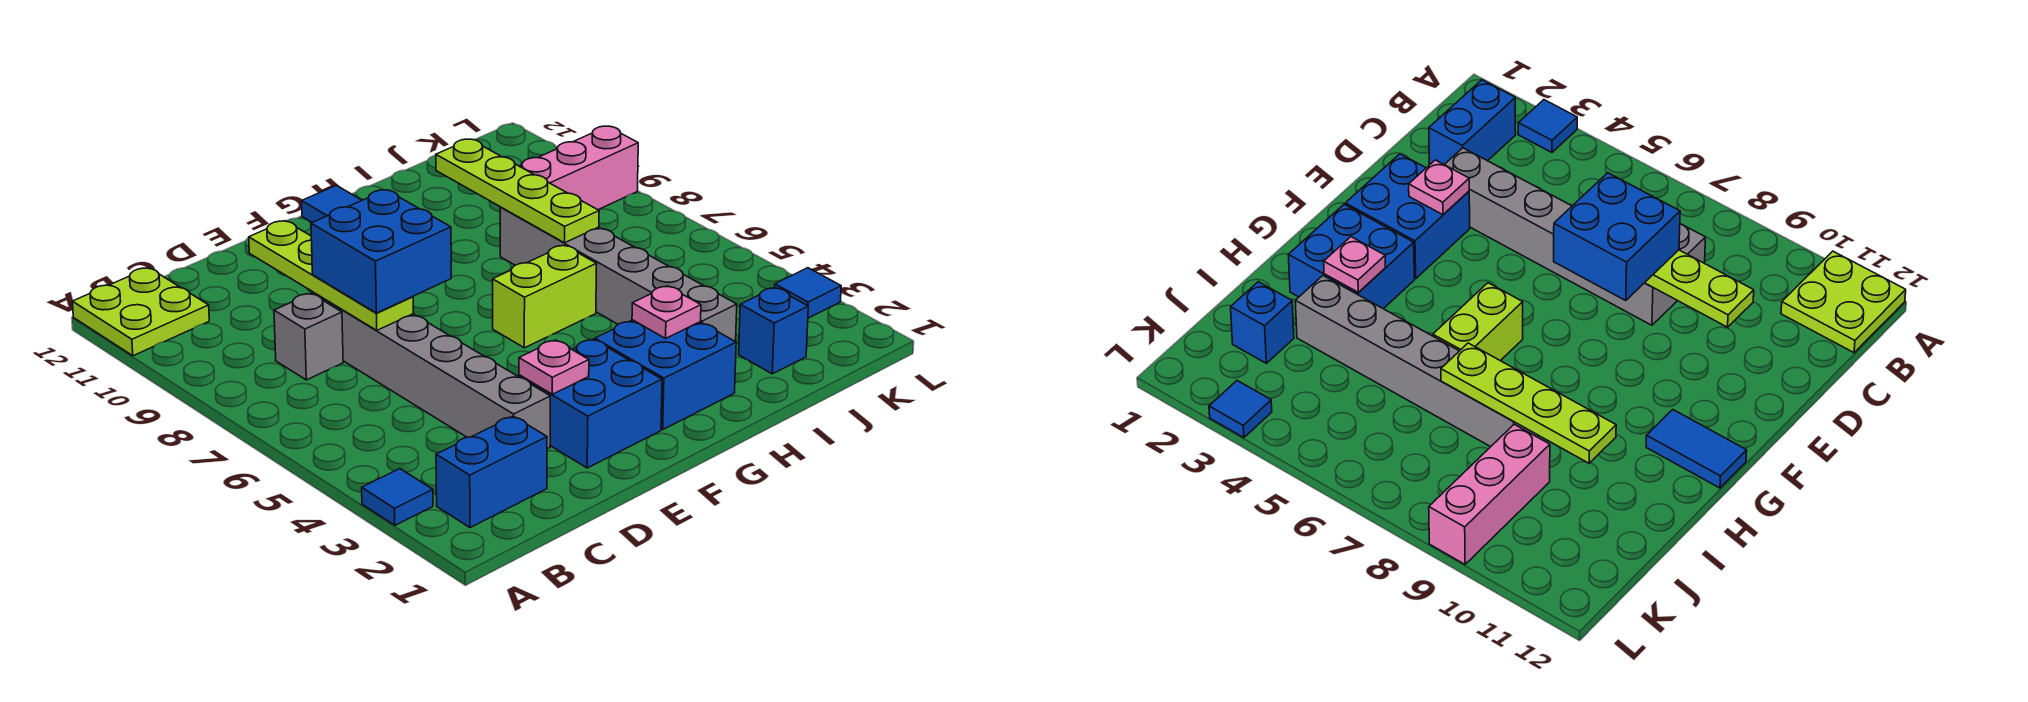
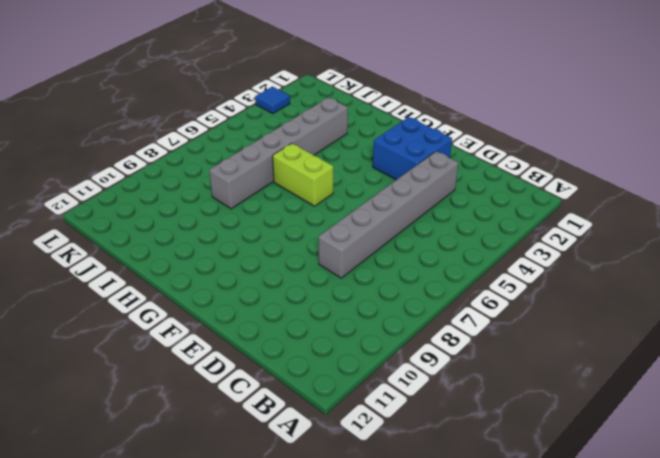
none -> blue 1x1 tile [362,469,433,525]
none -> lime 2x2 plate [72,268,209,356]
none -> blue 1x2 brick [436,416,547,528]

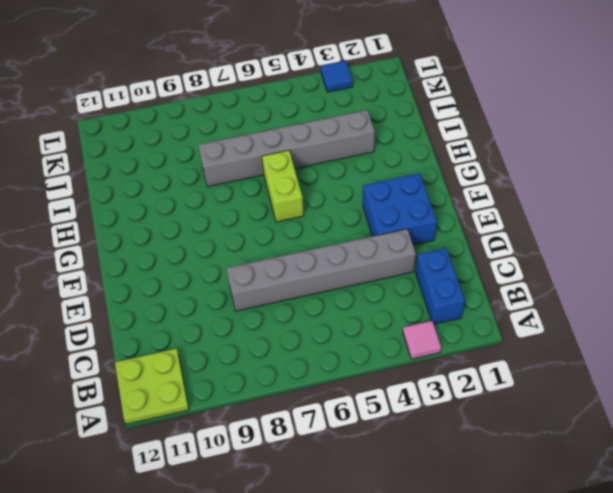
pink 1x1 tile [403,321,441,359] -> blue 1x1 tile [362,469,433,525]
none -> grey 1x1 brick [274,294,343,380]
none -> blue 2x2 brick [595,320,736,429]
none -> blue 1x2 tile [302,185,362,222]

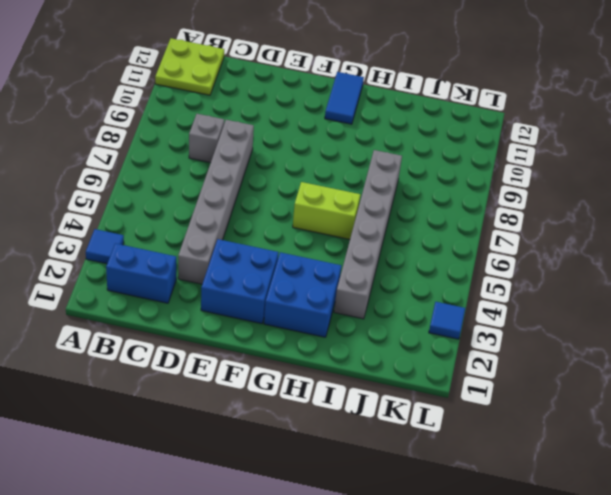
none -> blue 1x1 brick [739,288,808,374]
none -> pink 1x3 brick [520,126,638,210]
none -> lime 1x4 plate [249,221,414,330]

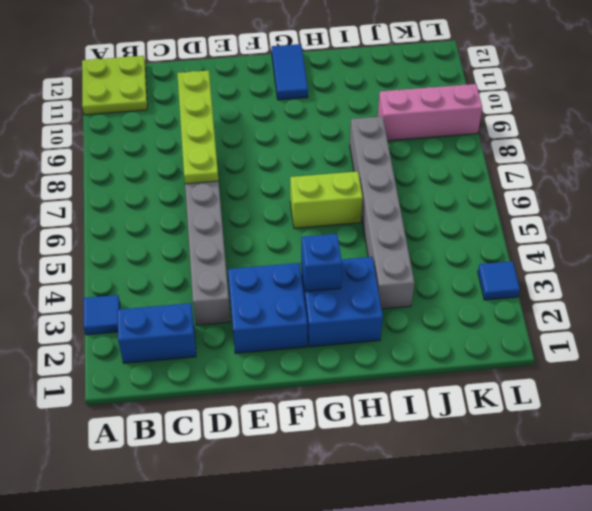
blue 1x1 brick [301,234,342,292] -> blue 1x1 brick moved to [739,288,808,374]
none -> grey 1x1 brick [274,294,343,380]
none -> pink 1x1 plate [519,340,589,394]
none -> pink 1x1 plate [632,286,701,338]

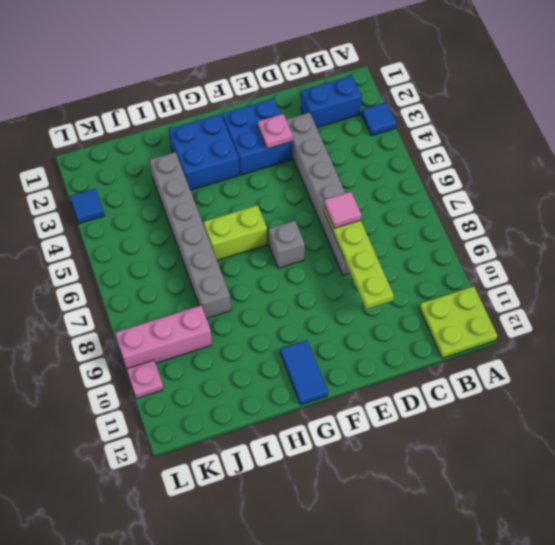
pink 1x1 tile [324,192,361,228] -> blue 2x2 brick [311,190,451,313]
grey 1x1 brick [269,221,305,268] -> grey 1x1 brick moved to [274,294,343,380]
pink 1x1 plate [126,360,164,399] -> pink 1x1 plate moved to [632,286,701,338]
none -> blue 1x1 brick [739,288,808,374]
none -> lime 1x4 plate [436,139,599,243]

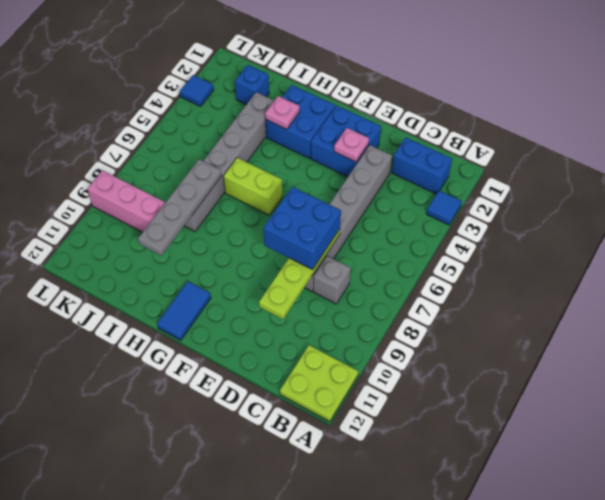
grey 1x4 plate [138,159,221,256] -> lime 1x4 plate [436,139,599,243]

